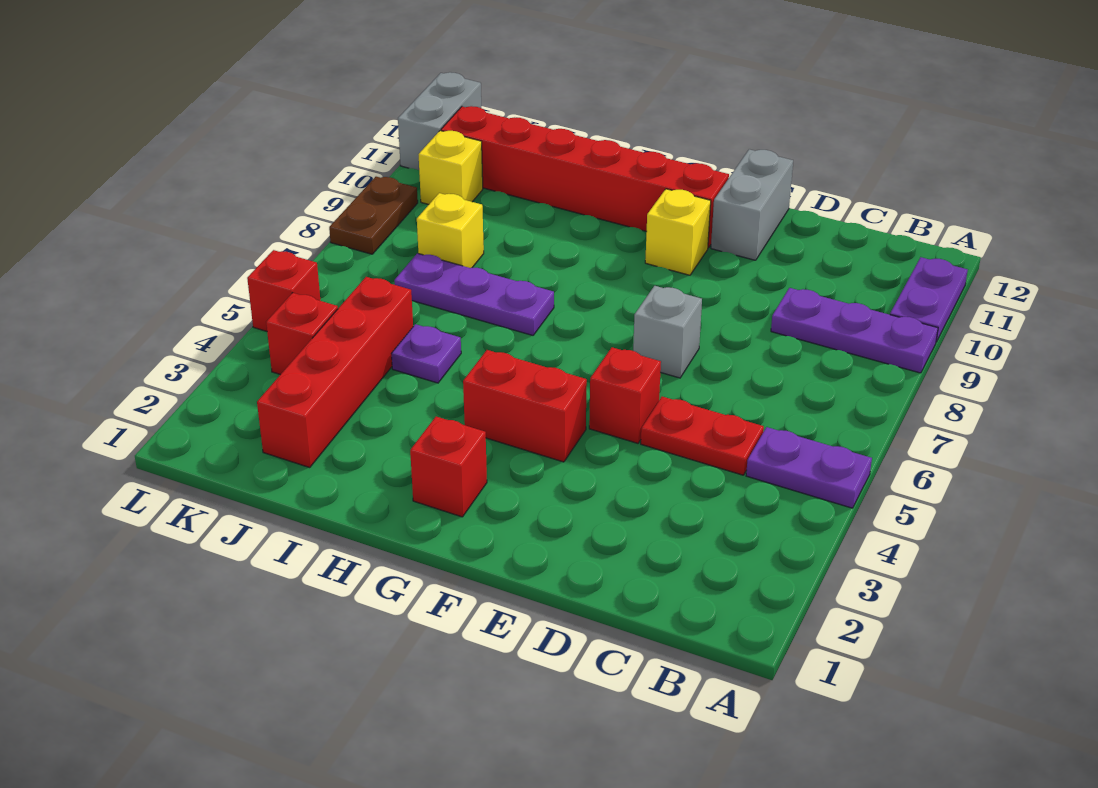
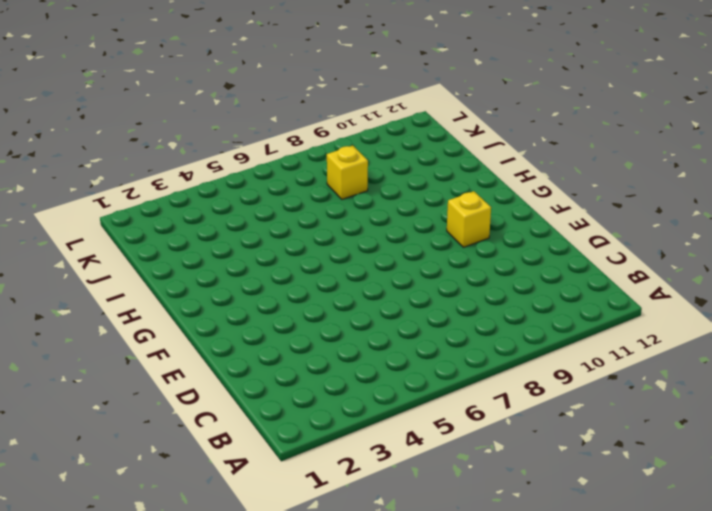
none -> purple 1x2 plate [746,427,872,508]
none -> purple 1x3 plate [771,288,938,373]
none -> purple 1x2 plate [890,257,968,342]

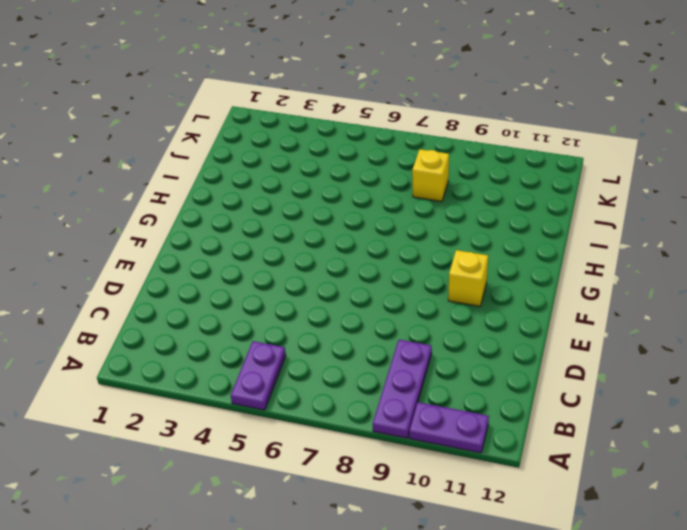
none -> red 1x2 plate [641,397,764,475]
none -> red 1x1 brick [589,347,661,443]
none -> grey 1x1 brick [633,286,702,378]

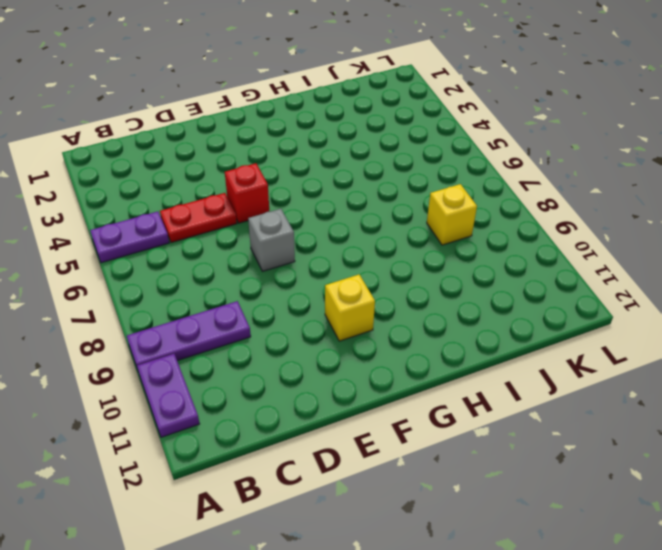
none -> grey 1x2 brick [711,149,793,260]
none -> red 1x2 brick [463,350,587,462]
none -> red 1x6 brick [441,106,729,248]

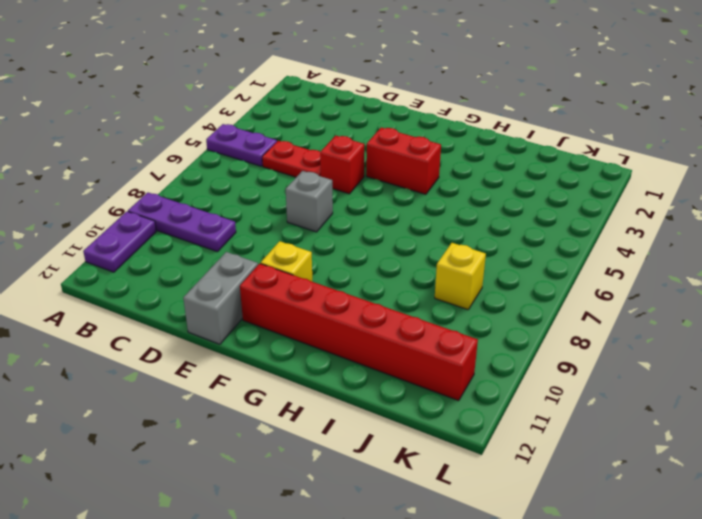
none -> red 1x1 brick [410,417,487,517]
none -> purple 1x3 plate [394,253,554,335]
none -> purple 1x1 plate [391,324,461,383]

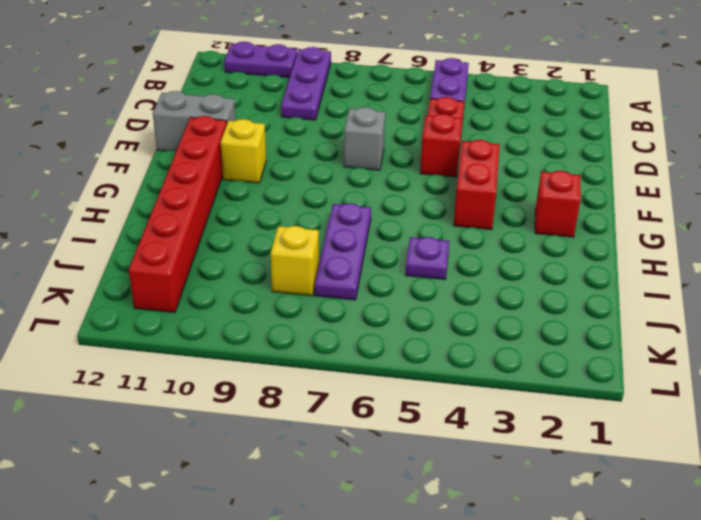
none -> red 1x4 brick [257,277,413,467]
none -> red 1x1 brick [266,293,338,375]
none -> yellow 1x1 brick [419,131,483,204]

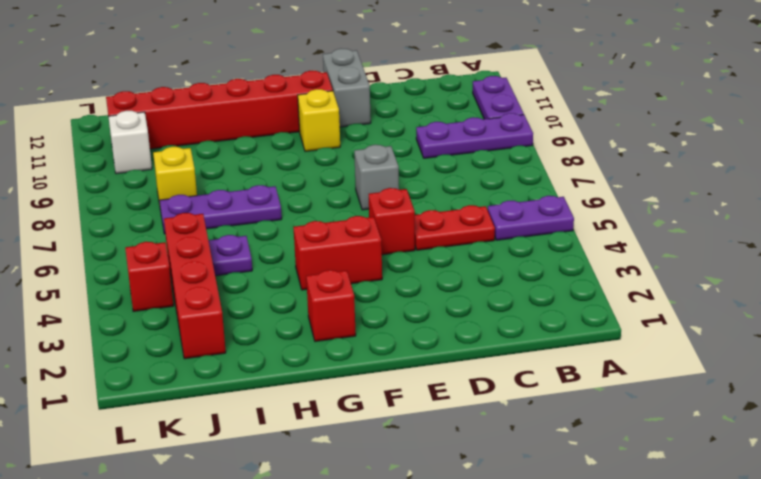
white 1x1 brick [108,111,152,174] -> yellow 1x1 brick [419,131,483,204]
none -> red 1x1 brick [247,250,320,331]
none -> brown 1x2 plate [329,177,418,254]
none -> grey 1x2 brick [398,72,481,170]

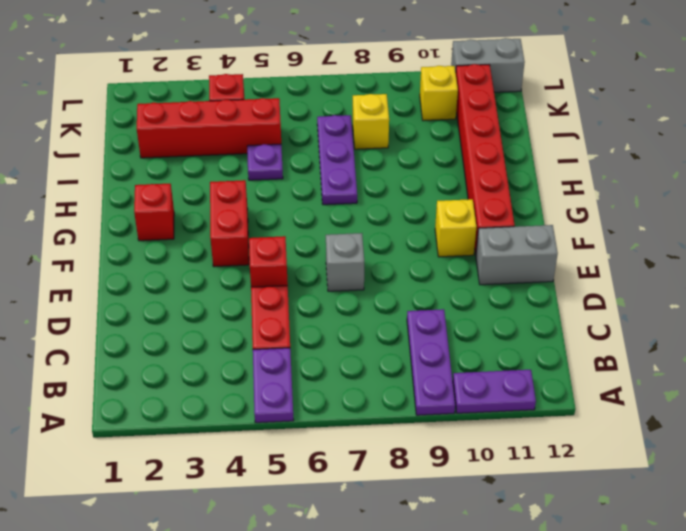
none -> red 1x1 brick [247,250,320,331]
none -> brown 1x2 plate [329,177,418,254]

